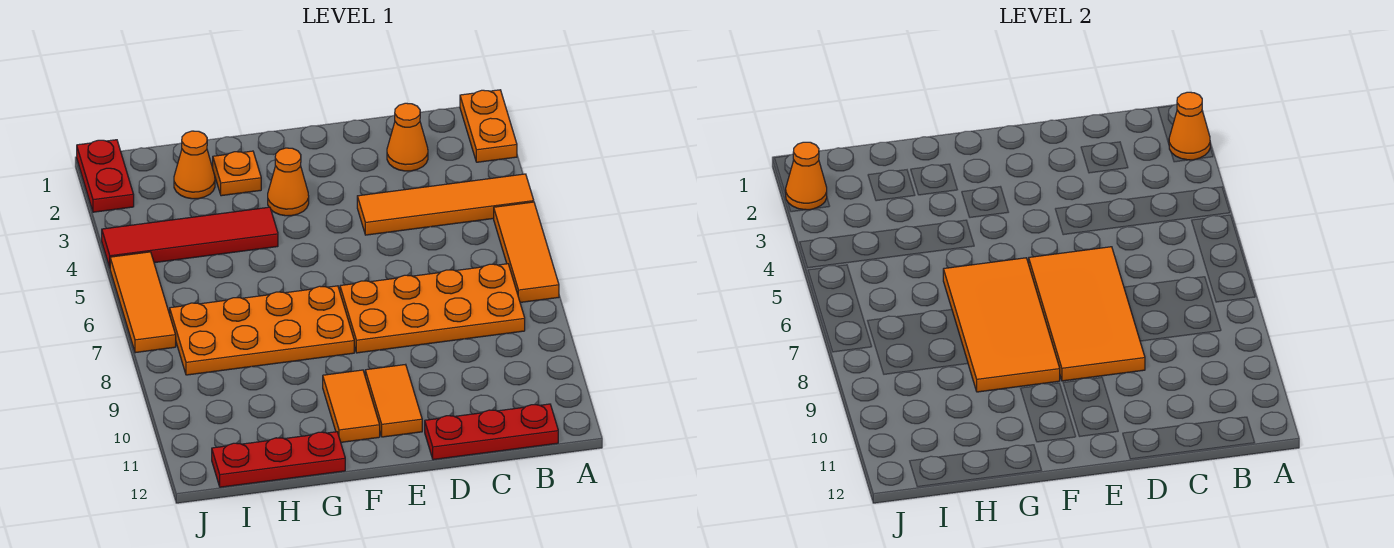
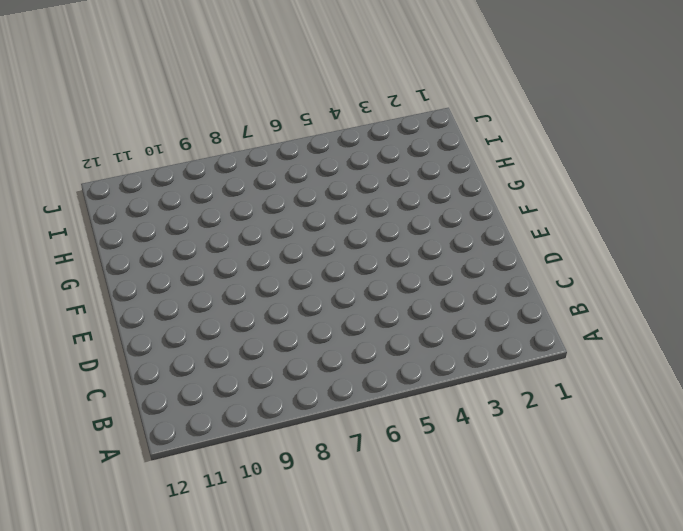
none -> orange 1x2 plate [460,90,517,162]
none -> orange 1x4 tile [357,174,534,235]
none -> orange 1x3 tile [494,202,559,303]

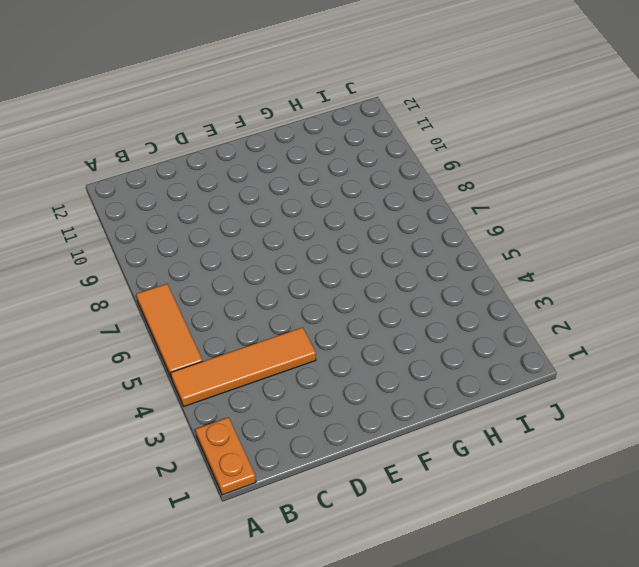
none -> orange 2x4 plate [340,264,525,353]
none -> red 1x3 plate [425,404,558,460]
none -> orange 1x1 cone [387,103,428,171]

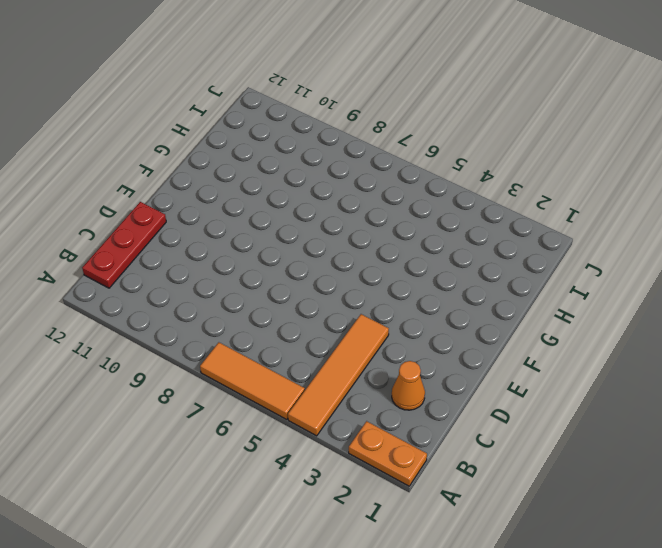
none -> orange 2x4 plate [340,264,525,353]
none -> orange 1x2 tile [365,364,422,437]
none -> orange 1x1 cone [268,148,309,216]

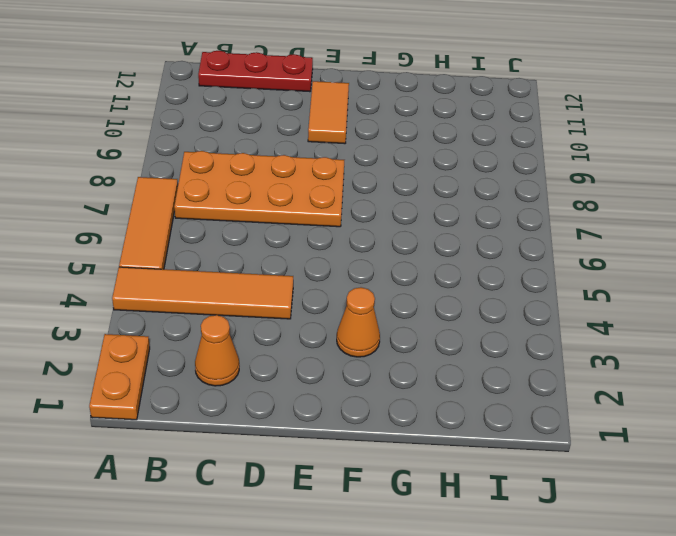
none -> orange 2x4 plate [170,286,354,375]
none -> orange 1x2 tile [323,370,380,442]
none -> orange 1x1 plate [213,151,261,196]

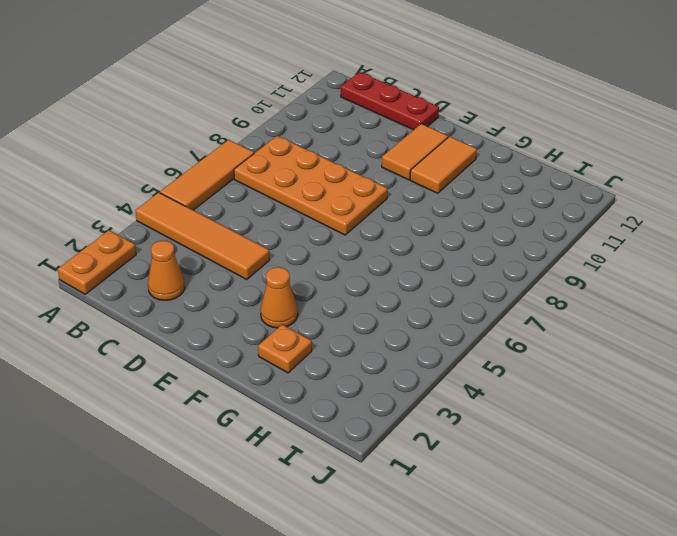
none -> orange 2x4 plate [170,286,354,375]
none -> red 1x4 tile [102,207,278,267]
none -> red 1x3 plate [212,432,345,487]

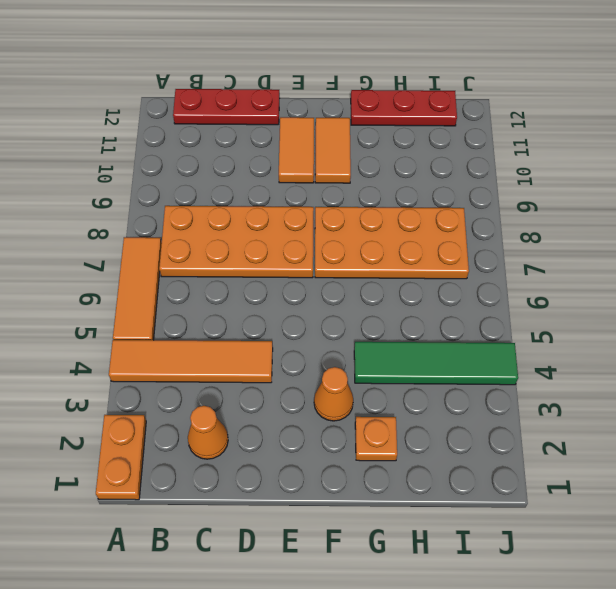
green 1x4 tile [354,342,518,385] -> red 1x4 tile [102,207,278,267]
none -> orange 1x1 cone [174,131,215,199]
none -> red 1x2 plate [77,140,134,212]
none -> orange 1x3 tile [110,252,176,353]

